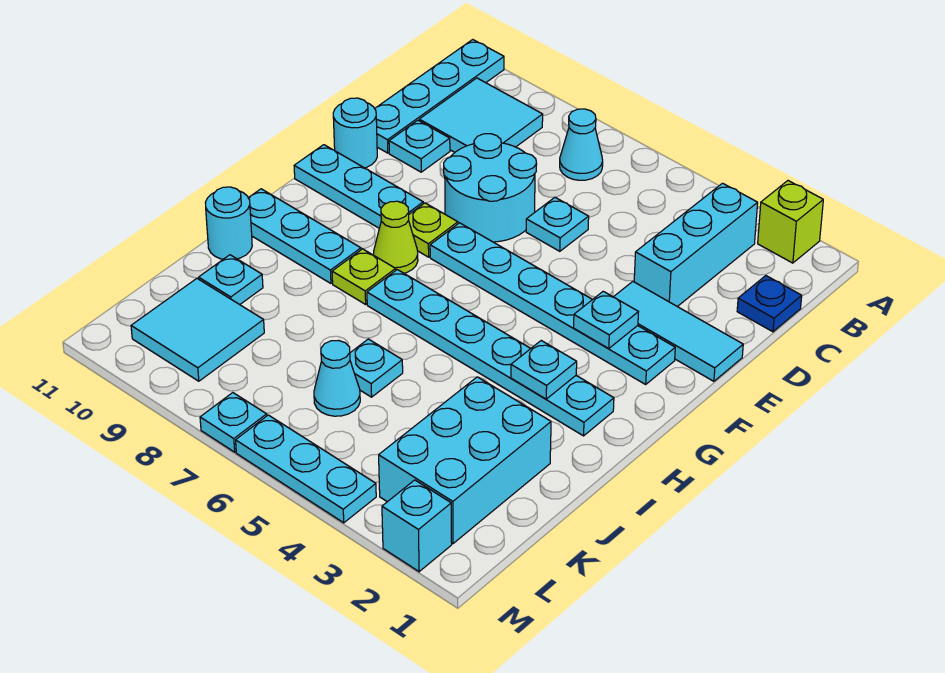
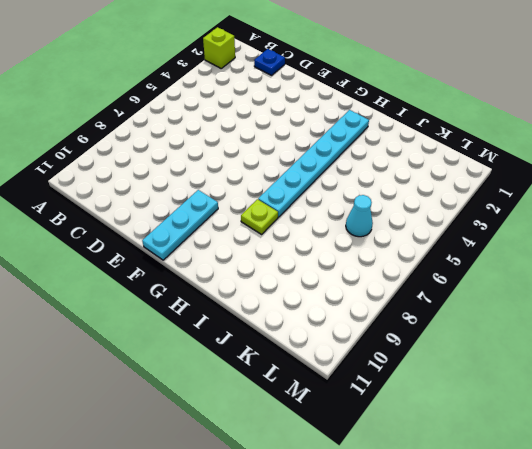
none -> cyan 1x4 plate [375,40,504,153]
none -> cyan 1x3 brick [634,183,758,307]
none -> cyan 1x1 cone [560,109,603,180]

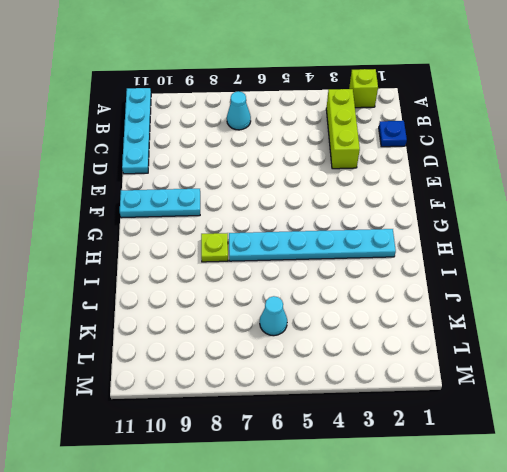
lime 1x3 brick [326,89,360,169] -> cyan 1x3 brick [634,183,758,307]
none -> cyan 2x2 tile [419,78,543,152]
none -> cyan 1x1 plate [526,197,589,251]
none -> cyan 2x2 round brick [444,134,537,242]

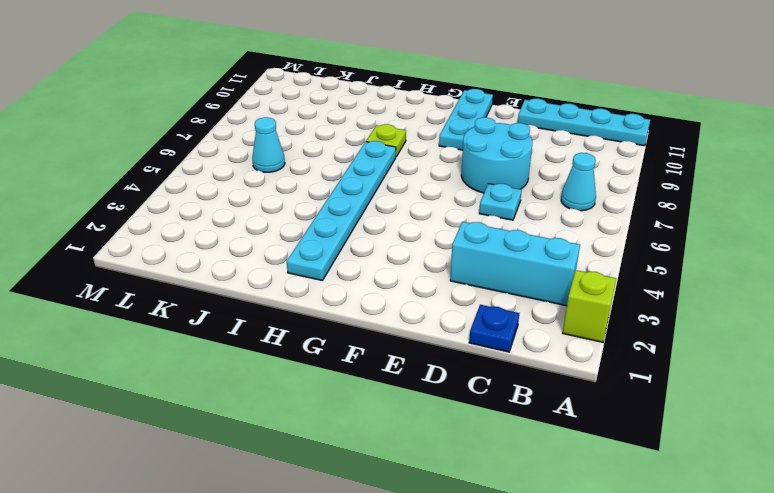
none -> cyan 2x2 tile [419,78,543,152]
none -> cyan 1x1 plate [389,120,450,172]
none -> cyan 1x3 tile [614,282,743,381]

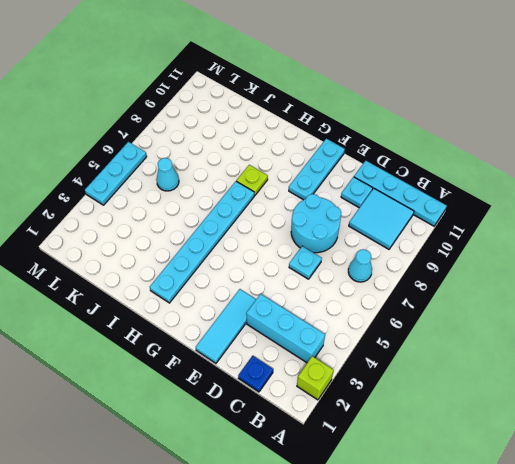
none -> cyan 1x1 round brick [333,98,377,168]
none -> cyan 1x6 plate [430,223,675,384]
none -> lime 1x1 plate [409,203,458,257]

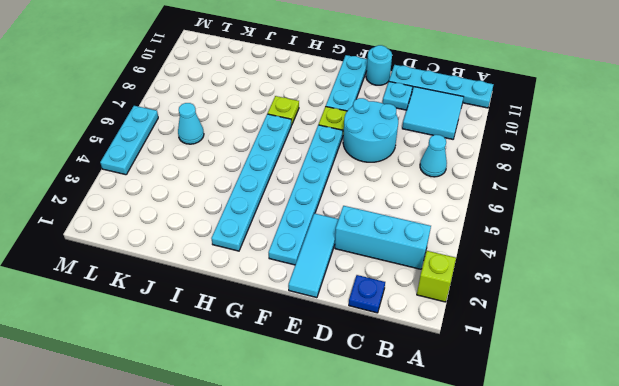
none -> cyan 1x1 plate [526,197,589,251]
none -> lime 1x1 cone [374,201,418,273]
none -> cyan 1x3 plate [249,189,361,283]

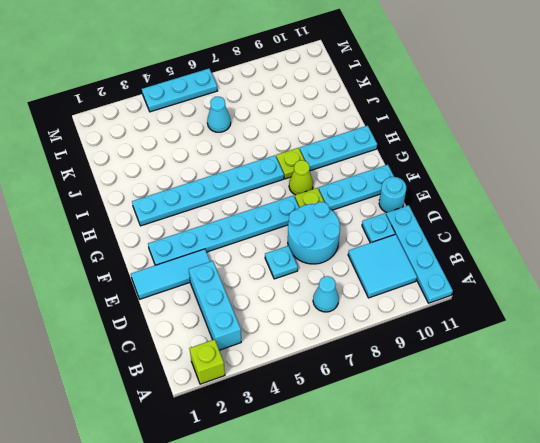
none -> blue 1x1 plate [737,276,802,332]
none -> cyan 1x1 round brick [205,187,252,259]
none -> cyan 2x3 brick [379,377,551,544]

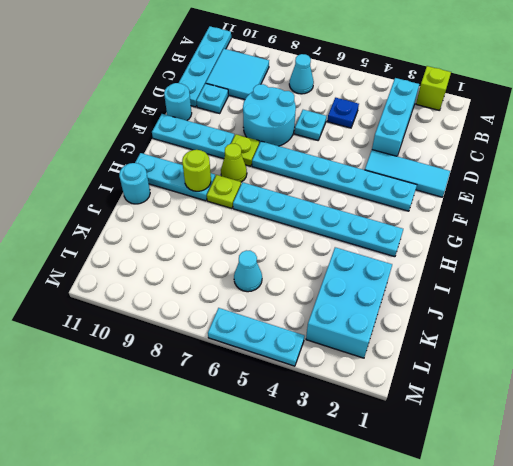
blue 1x1 plate [327,98,359,128] -> blue 1x1 plate moved to [737,276,802,332]
lime 1x1 round brick [182,150,211,191] -> none
none -> cyan 1x1 plate [350,339,403,397]
none -> cyan 1x1 plate [199,255,263,305]
none -> cyan 2x2 tile [131,279,264,381]

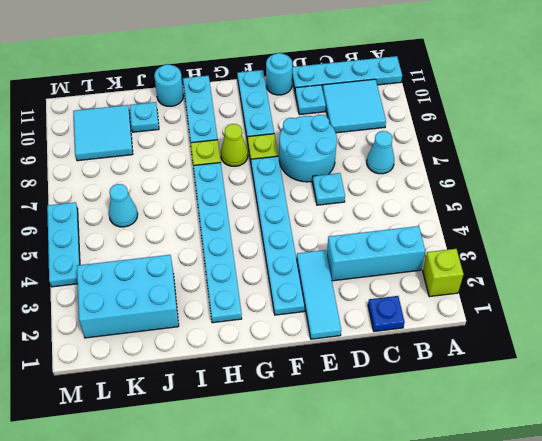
none -> cyan 1x1 plate [350,339,403,397]
none -> cyan 1x1 brick [382,480,452,572]
none -> cyan 1x1 plate [200,393,267,452]

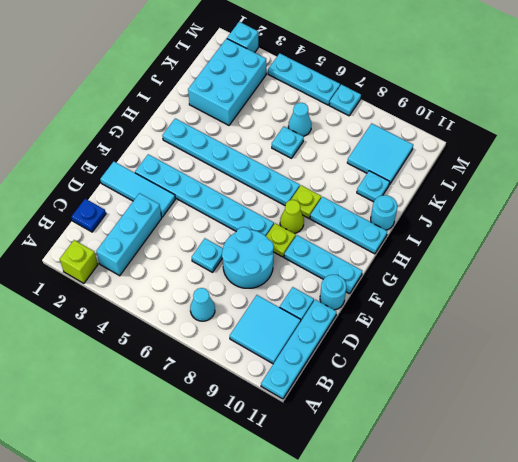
none -> cyan 1x1 plate [574,291,638,349]
none -> cyan 1x1 plate [511,341,577,399]

